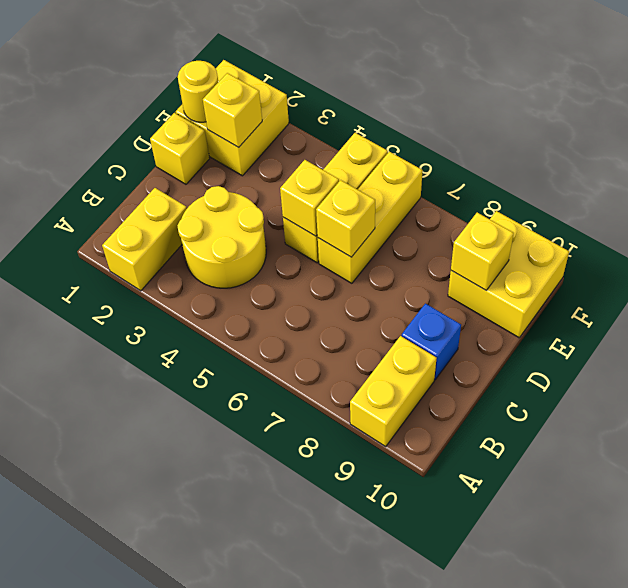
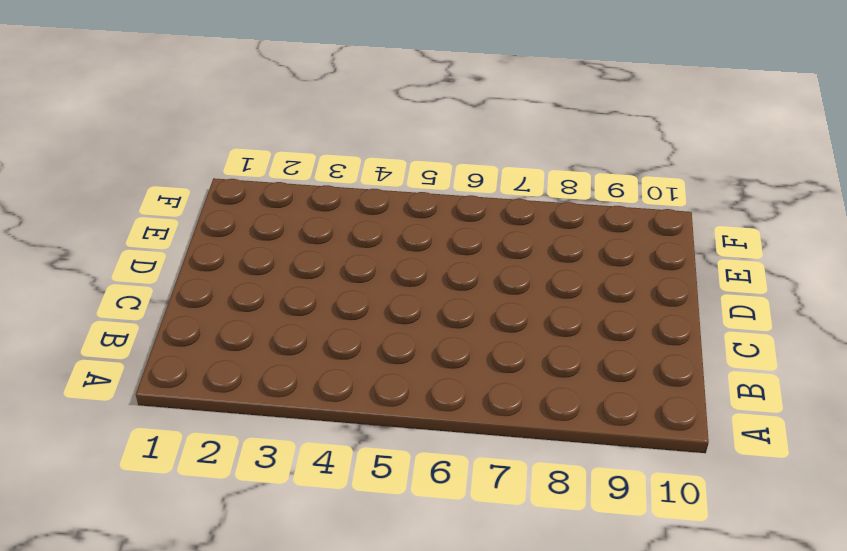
none -> yellow 1x2 brick [102,188,187,291]
none -> yellow 1x2 brick [350,336,437,446]
none -> yellow 2x2 round brick [177,186,266,288]

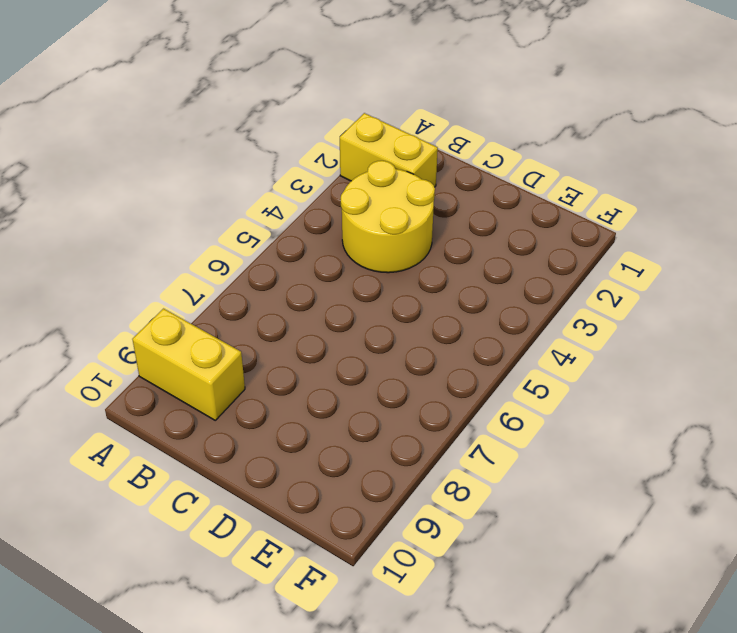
none -> blue 1x1 brick [402,304,461,380]
none -> yellow 1x1 brick [150,113,210,184]
none -> yellow 1x3 brick [283,133,388,263]

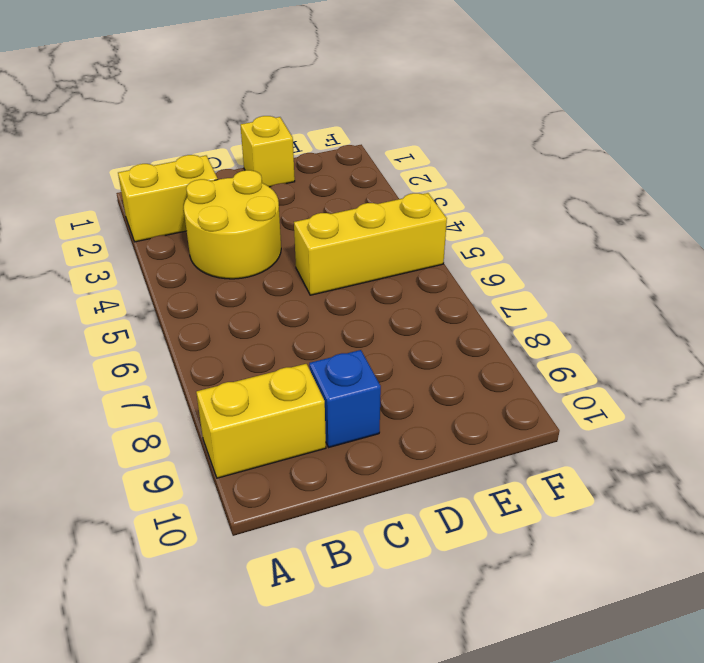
none -> yellow 1x3 brick [318,152,423,283]
none -> yellow 2x2 brick [176,60,289,176]
none -> yellow 2x2 brick [448,211,569,338]

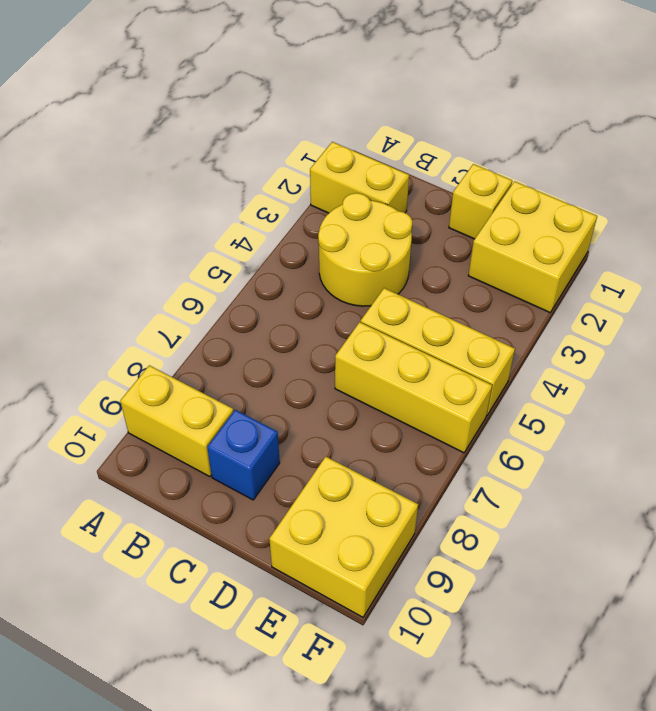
none -> yellow 1x1 brick [280,160,339,236]
none -> yellow 1x1 brick [316,180,375,257]
none -> yellow 1x1 round brick [178,61,218,122]

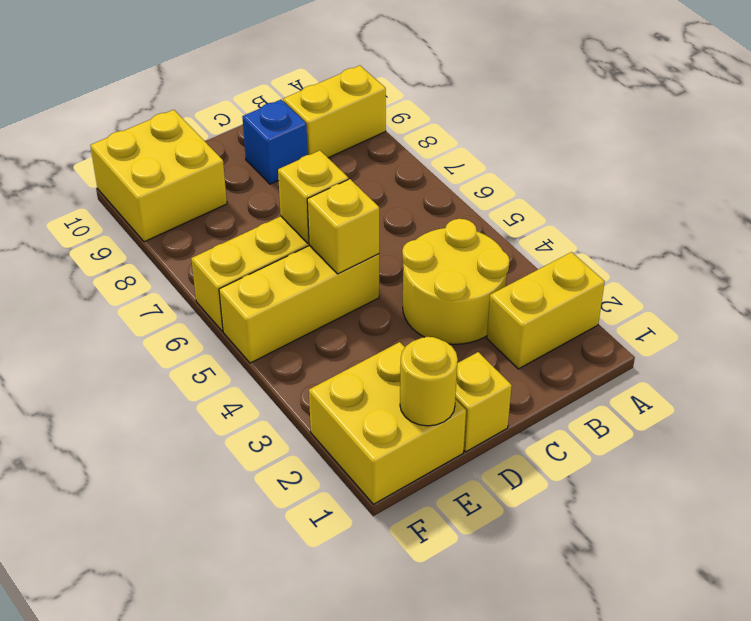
none -> yellow 1x1 brick [203,73,262,147]
none -> yellow 1x1 brick [451,213,514,290]

